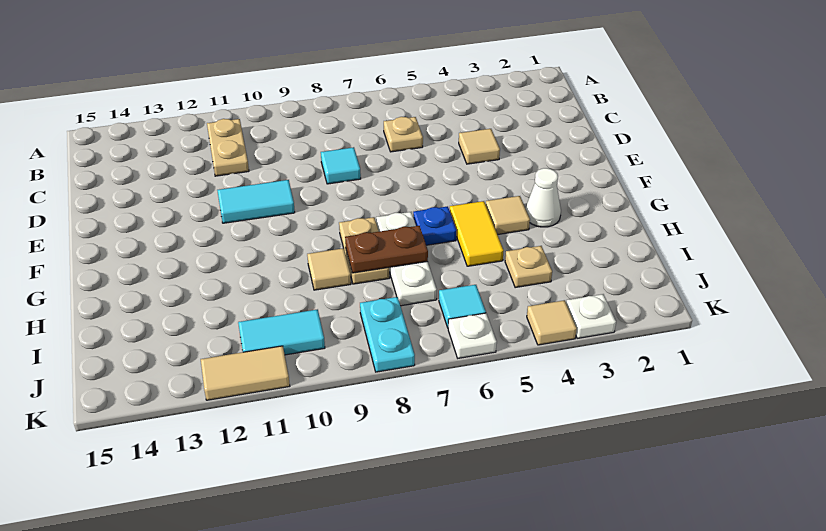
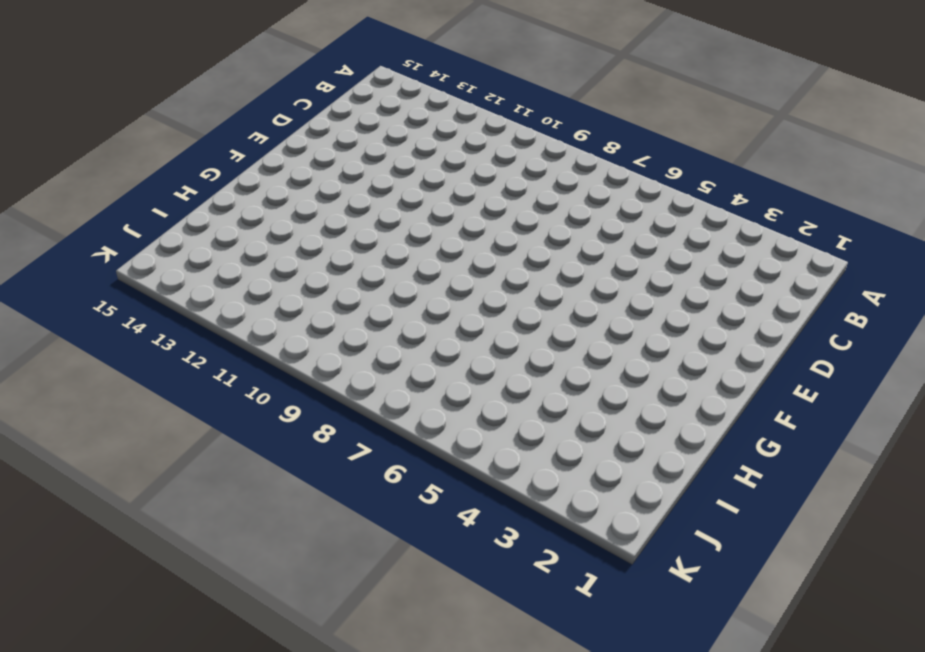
none -> tan 1x2 plate [207,119,249,176]
none -> tan 1x1 plate [384,117,423,152]
none -> tan 1x1 tile [459,129,500,164]

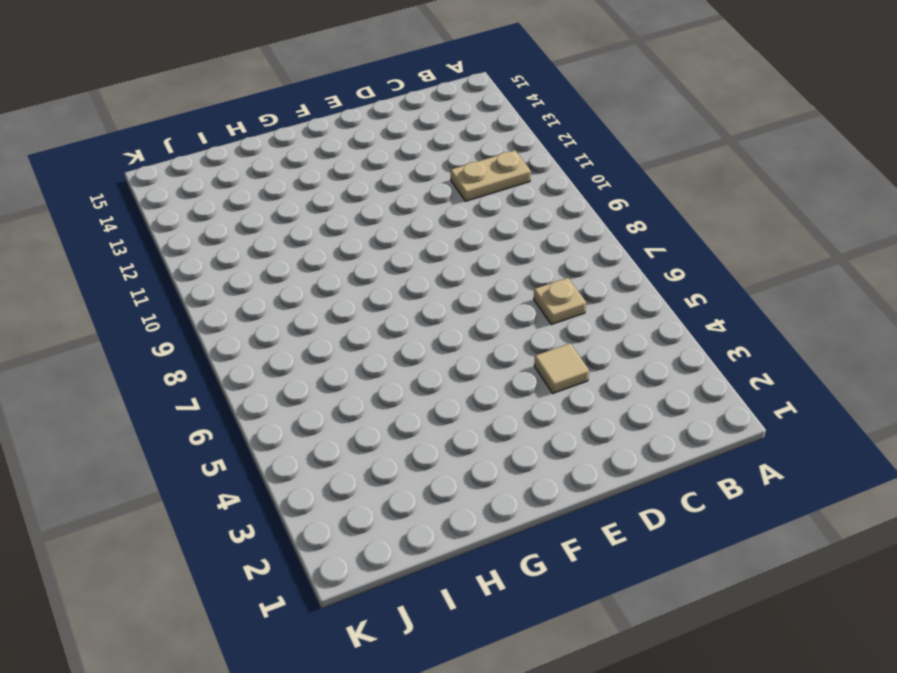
none -> cyan 1x1 tile [321,147,361,184]
none -> cyan 1x2 tile [217,180,295,223]
none -> white 1x1 cone [526,168,561,227]

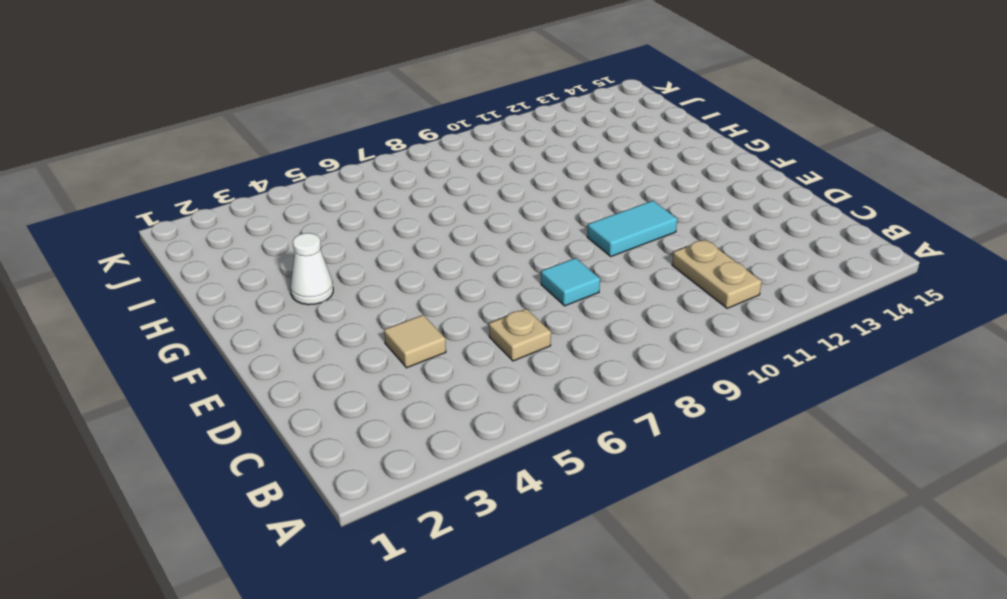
none -> tan 1x1 tile [486,196,530,235]
none -> yellow 1x2 tile [450,201,504,266]
none -> blue 1x1 plate [413,206,456,245]

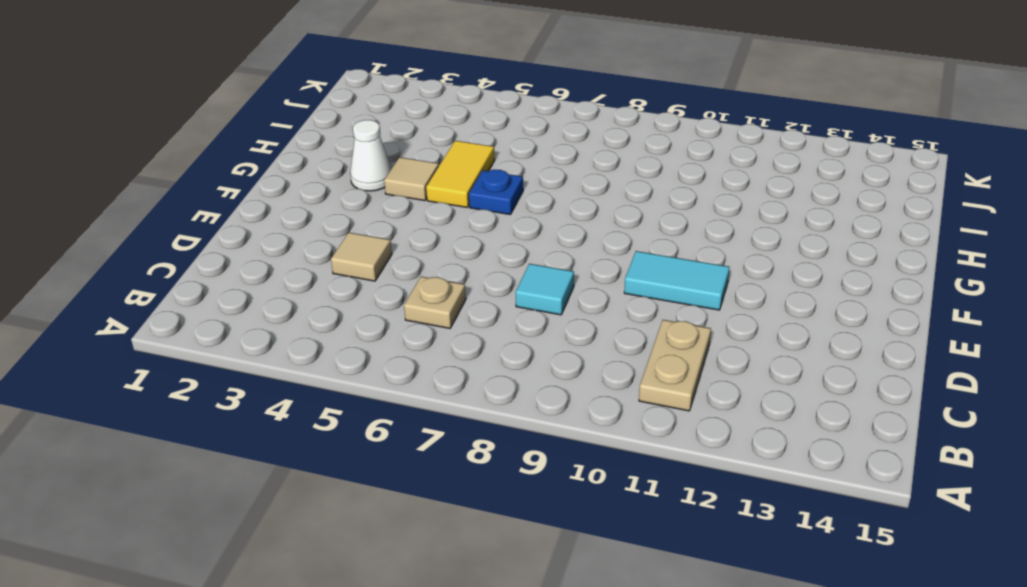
none -> white 1x3 plate [376,212,437,306]
none -> tan 1x2 plate [339,217,390,284]
none -> tan 1x1 tile [307,248,351,290]

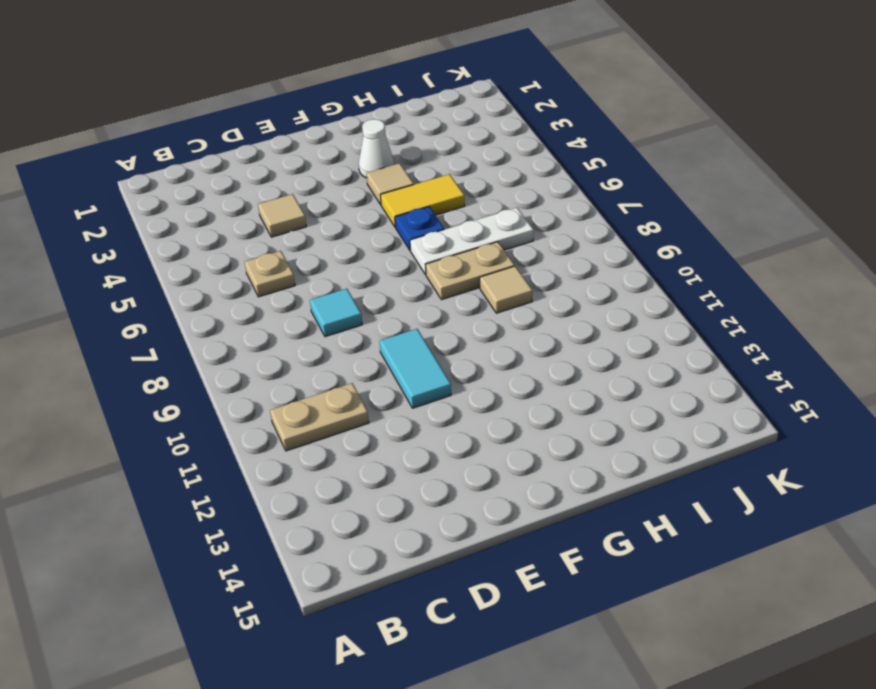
none -> tan 1x1 plate [505,246,552,288]
none -> cyan 1x1 tile [439,285,486,327]
none -> cyan 1x2 plate [360,297,415,372]

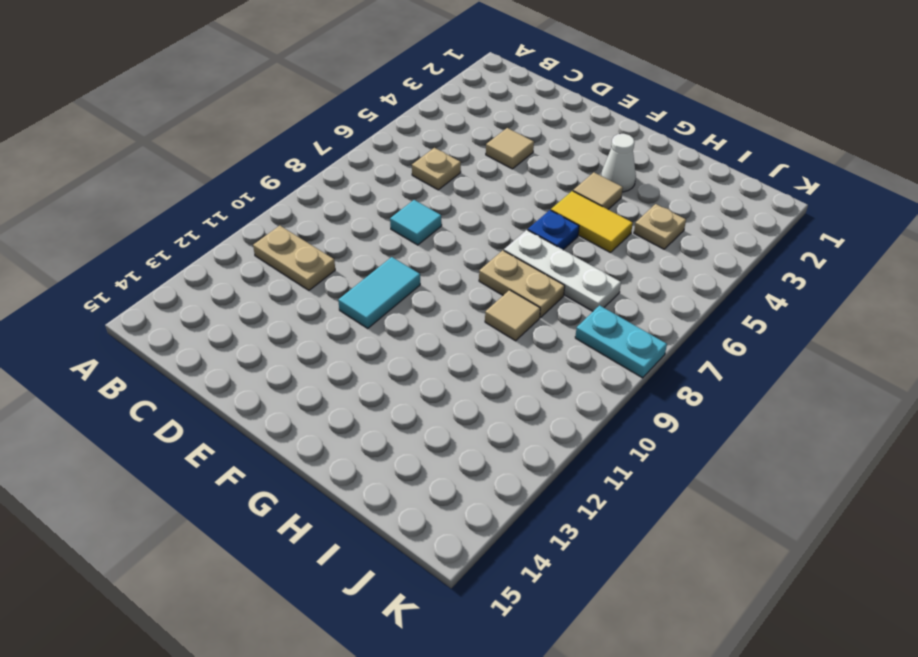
none -> cyan 1x1 tile [439,285,486,327]
none -> cyan 1x2 tile [238,309,325,355]
none -> white 1x1 plate [566,294,616,338]

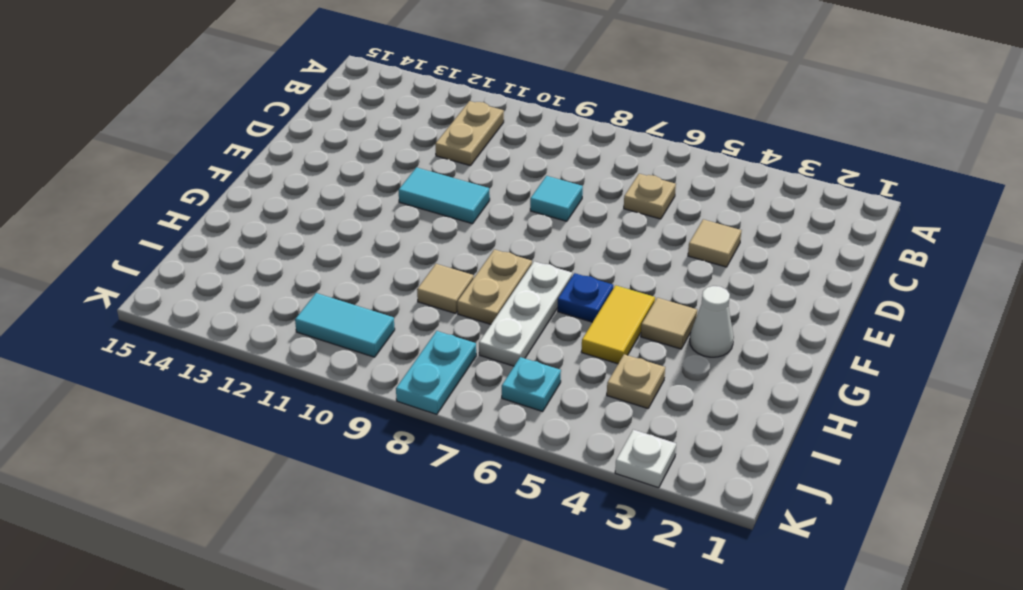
cyan 1x1 plate [502,357,561,411] -> cyan 1x1 tile [439,285,486,327]
none -> tan 1x1 tile [527,300,577,345]
none -> white 1x1 plate [448,313,497,358]
none -> tan 1x2 tile [201,346,290,400]

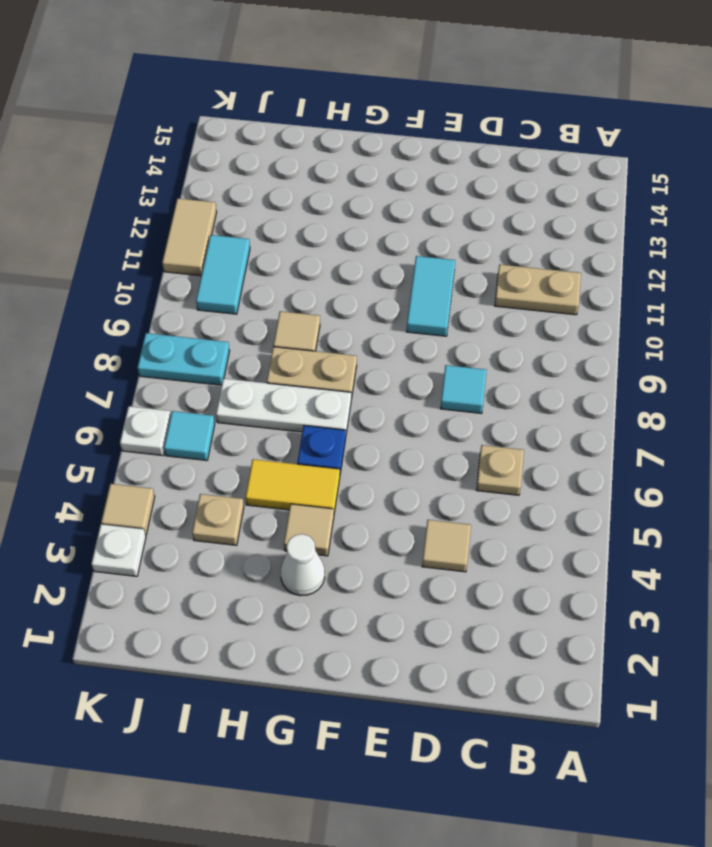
none -> brown 1x2 plate [345,226,428,273]

